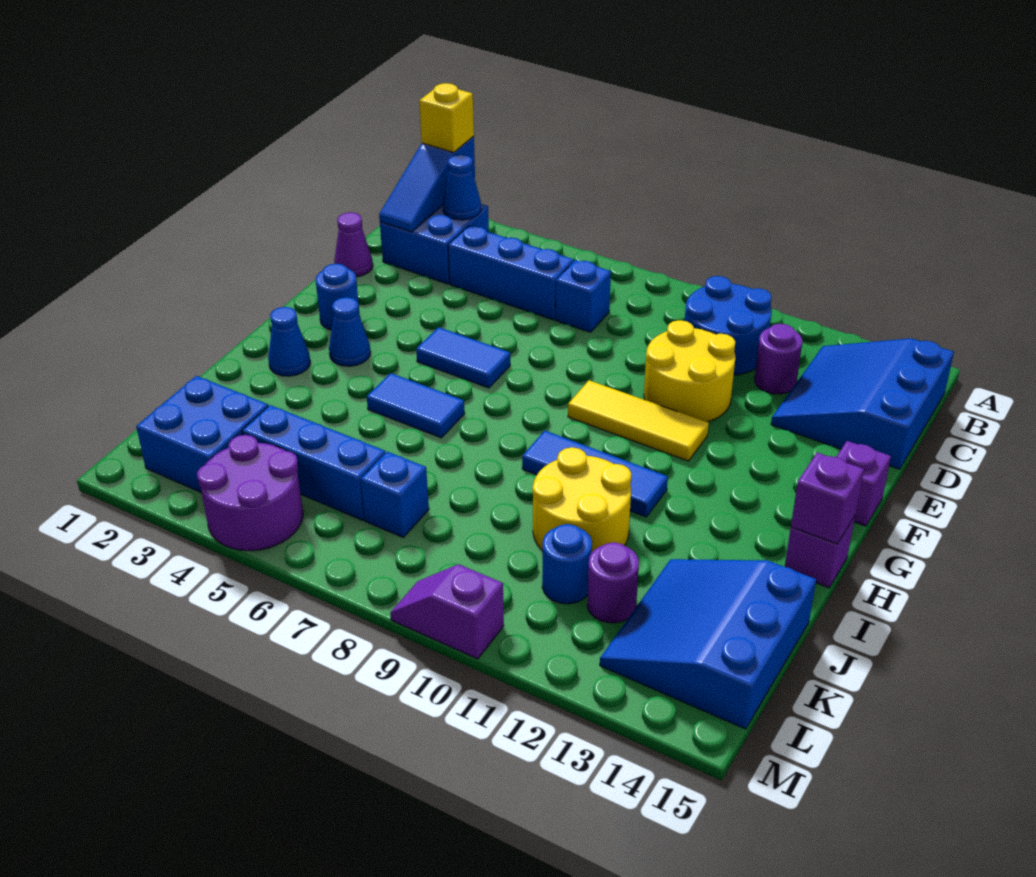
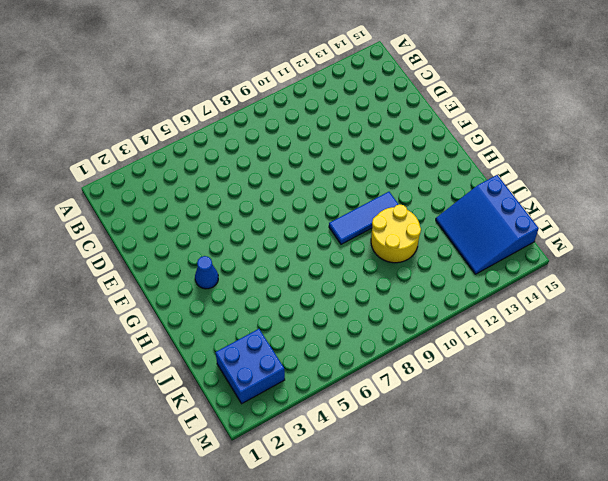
none -> blue 2x2 brick [380,204,489,284]
none -> blue 2x2 round brick [685,276,772,375]
none -> blue 3x3 slope [771,338,954,469]
none -> blue 1x3 brick [448,226,574,320]

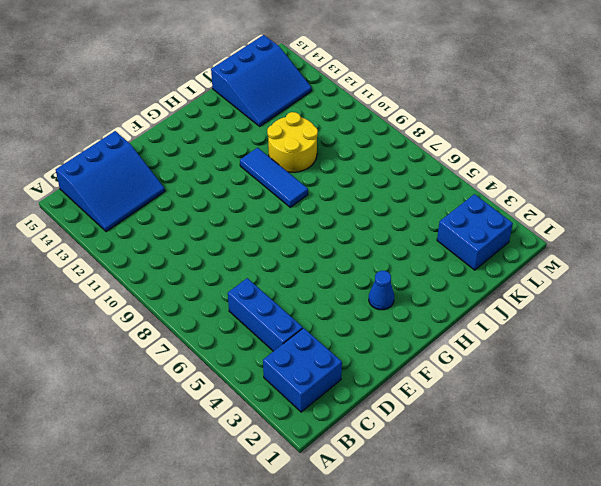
none -> blue 2x2 round brick [685,276,772,375]
none -> blue 1x1 brick [556,260,611,332]
none -> purple 1x1 round brick [755,324,802,394]
none -> purple 1x1 cone [334,212,373,277]

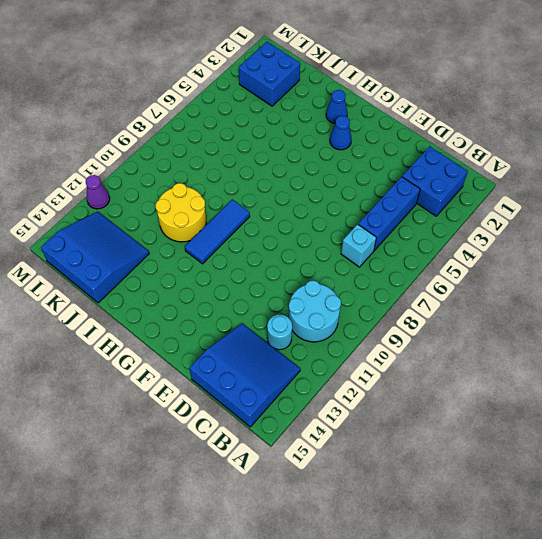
cyan 2x2 round brick [289,281,341,342] -> blue 2x2 round brick [685,276,772,375]
cyan 1x1 brick [341,224,376,267] -> blue 1x1 brick [556,260,611,332]
cyan 1x1 round brick [267,315,292,350] -> purple 1x1 round brick [755,324,802,394]
purple 1x1 cone [86,175,110,209] -> purple 1x1 cone moved to [334,212,373,277]
none -> yellow 2x2 round brick [644,320,735,422]
none -> blue 1x1 round brick [316,264,360,330]
none -> blue 1x2 tile [416,327,510,388]
none -> yellow 1x3 tile [568,380,709,461]

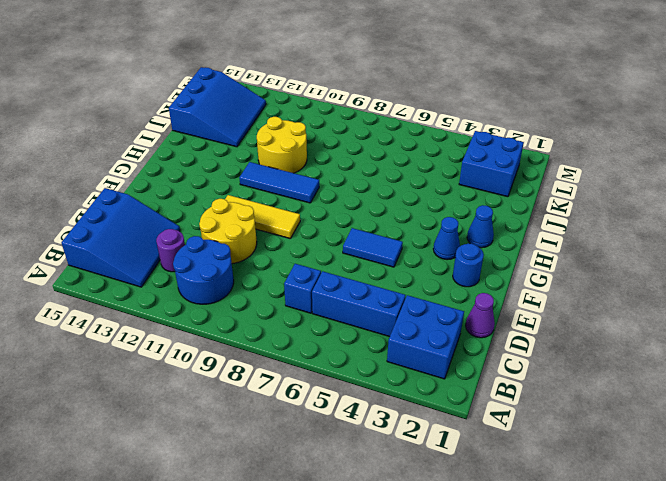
none -> purple 1x1 brick [836,441,891,526]
none -> blue 1x2 tile [367,373,465,438]
none -> purple 1x1 brick [785,516,855,588]
none -> blue 1x3 brick [242,405,385,520]

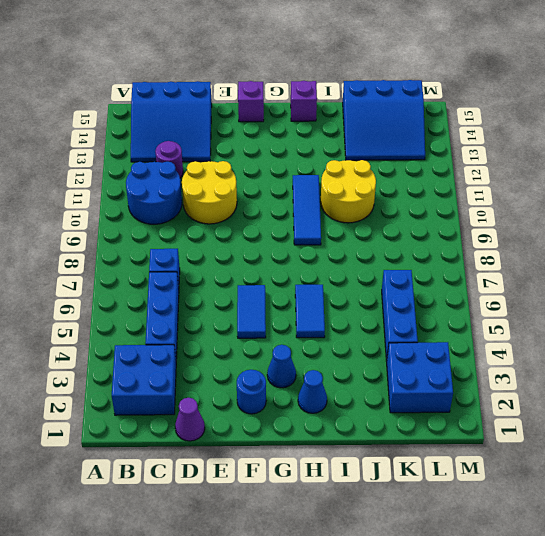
none -> yellow 1x3 tile [568,380,709,461]
none -> blue 1x1 brick [361,452,429,537]
none -> blue 1x1 round brick [542,524,592,604]
none -> purple 1x1 round brick [587,542,639,623]

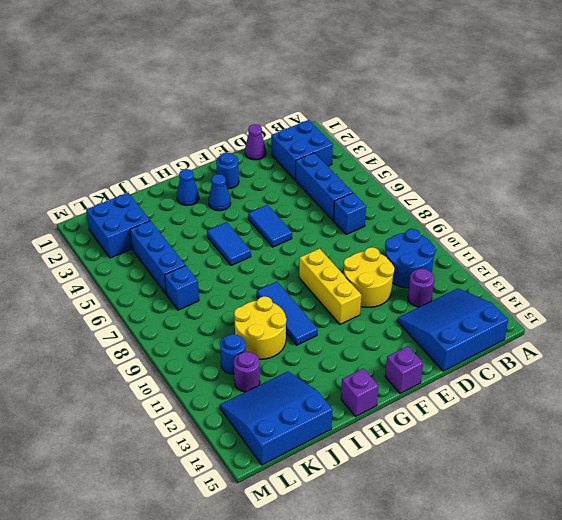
yellow 1x3 brick [299,248,361,324] -> yellow 1x3 tile [568,380,709,461]
none -> purple 2x2 round brick [197,435,303,551]
none -> purple 1x2 slope [390,564,504,659]
none -> blue 1x3 slope [379,136,475,232]
none -> blue 1x1 cone [443,154,481,220]

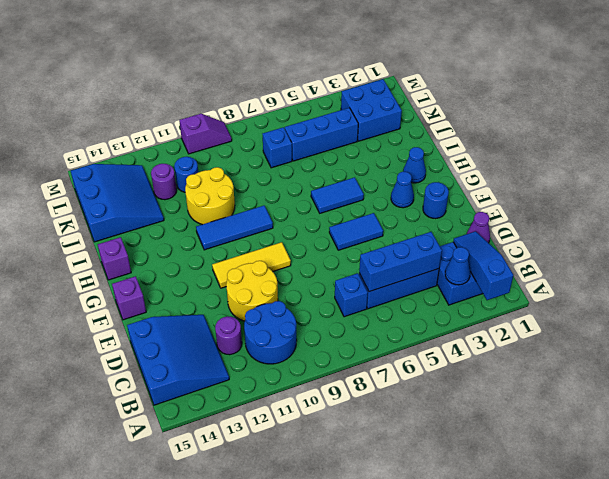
blue 1x3 brick [359,232,442,292] -> none
none -> purple 2x2 round brick [197,435,303,551]
none -> purple 1x1 brick [791,453,864,544]
none -> yellow 1x1 brick [419,83,474,153]

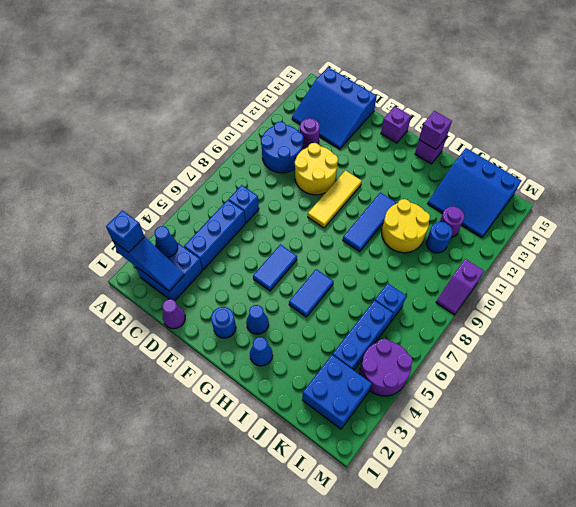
blue 1x1 brick [106,210,145,252] -> yellow 1x1 brick [419,83,474,153]

